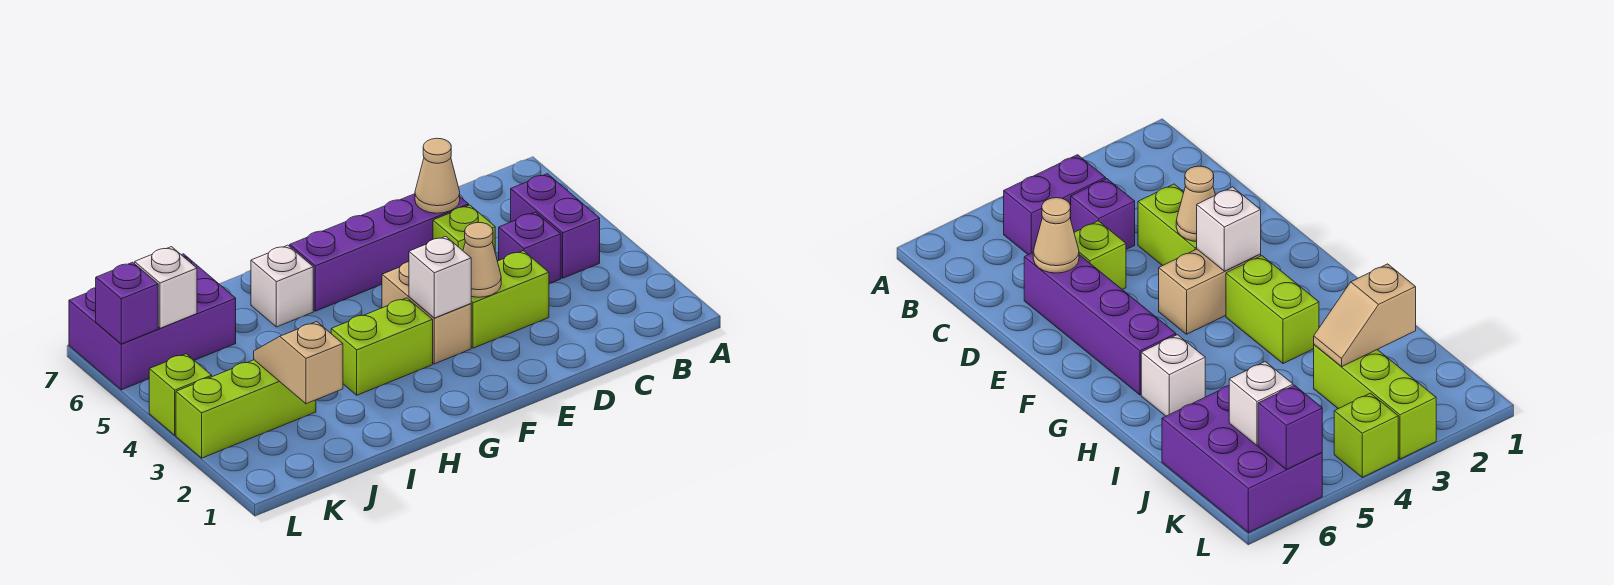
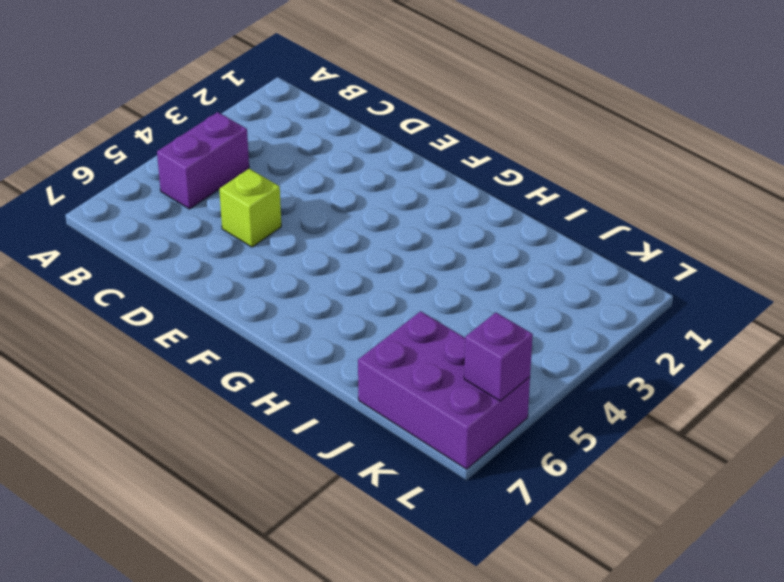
none -> purple 1x1 brick [499,212,561,284]
none -> lime 1x2 brick [471,251,549,348]
none -> purple 1x4 brick [290,194,469,311]

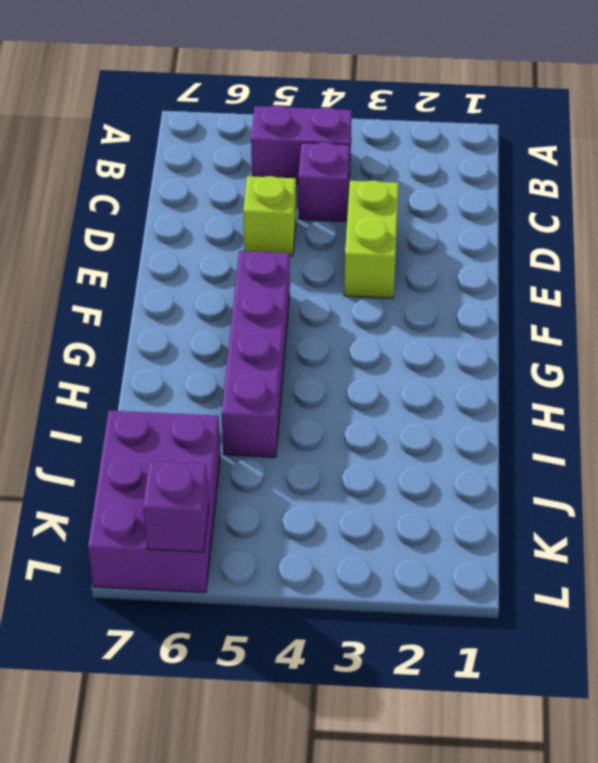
purple 1x4 brick [222,251,290,457] -> purple 1x4 brick moved to [290,194,469,311]
none -> tan 1x2 brick [382,262,471,364]
none -> lime 1x2 brick [331,298,433,395]
none -> white 1x1 brick [251,245,313,327]

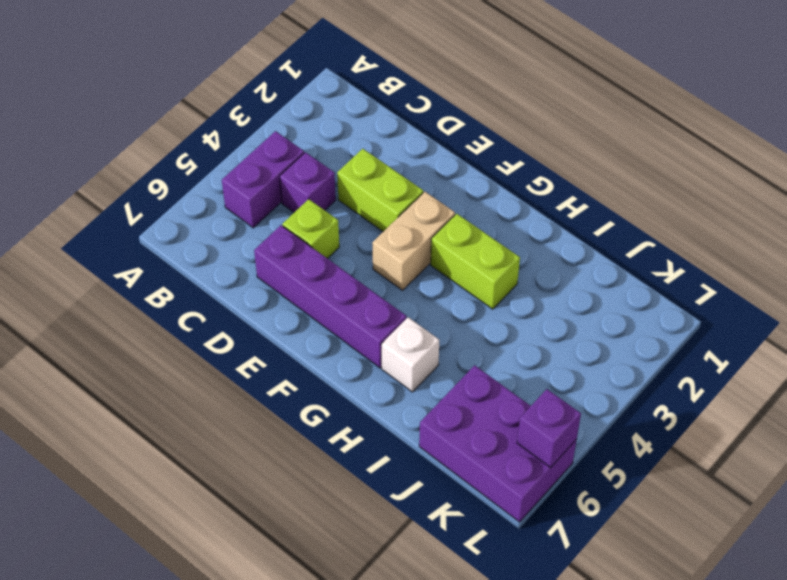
none -> lime 1x3 brick [176,360,316,458]
none -> lime 1x1 brick [149,354,212,435]
none -> tan 1x1 cone [415,138,460,213]

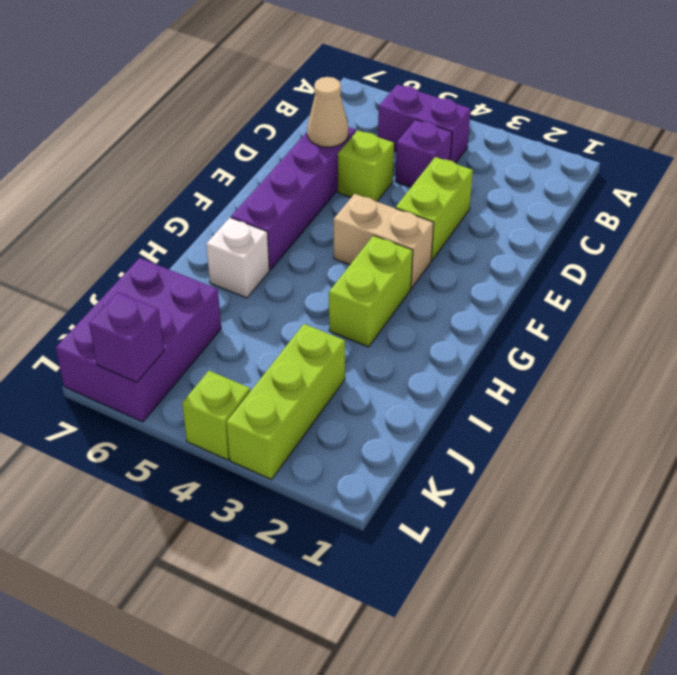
none -> tan 1x1 cone [463,223,501,297]
none -> white 1x1 brick [409,236,471,318]
none -> tan 1x2 slope [254,322,343,404]

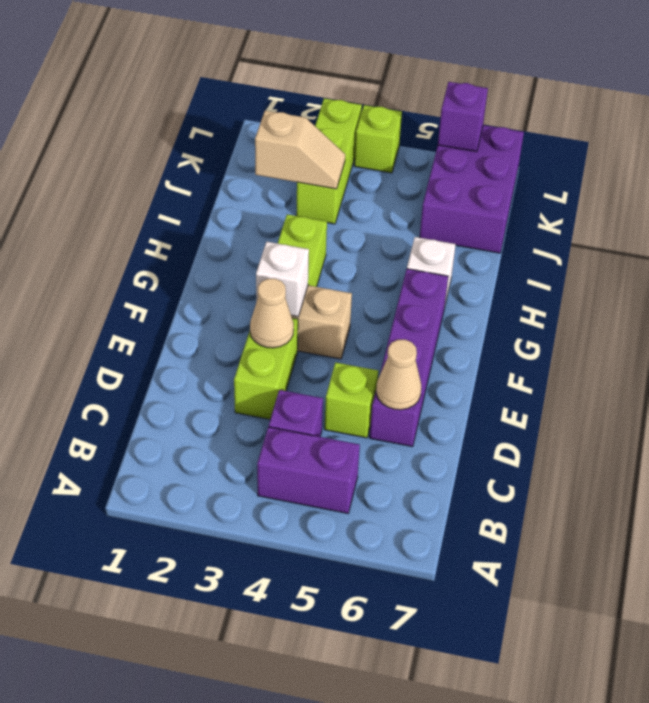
none -> white 1x1 brick [135,247,197,328]

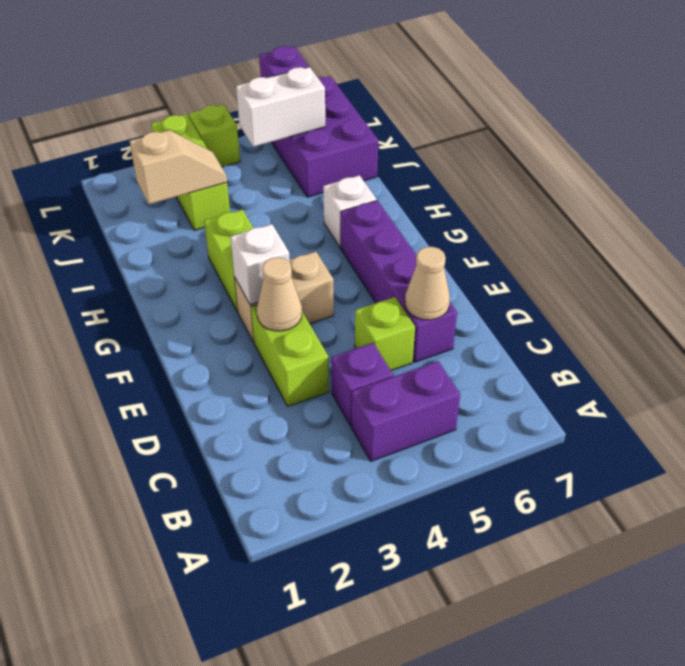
white 1x2 brick [236,67,325,147] -> white 1x1 brick [135,247,197,328]

